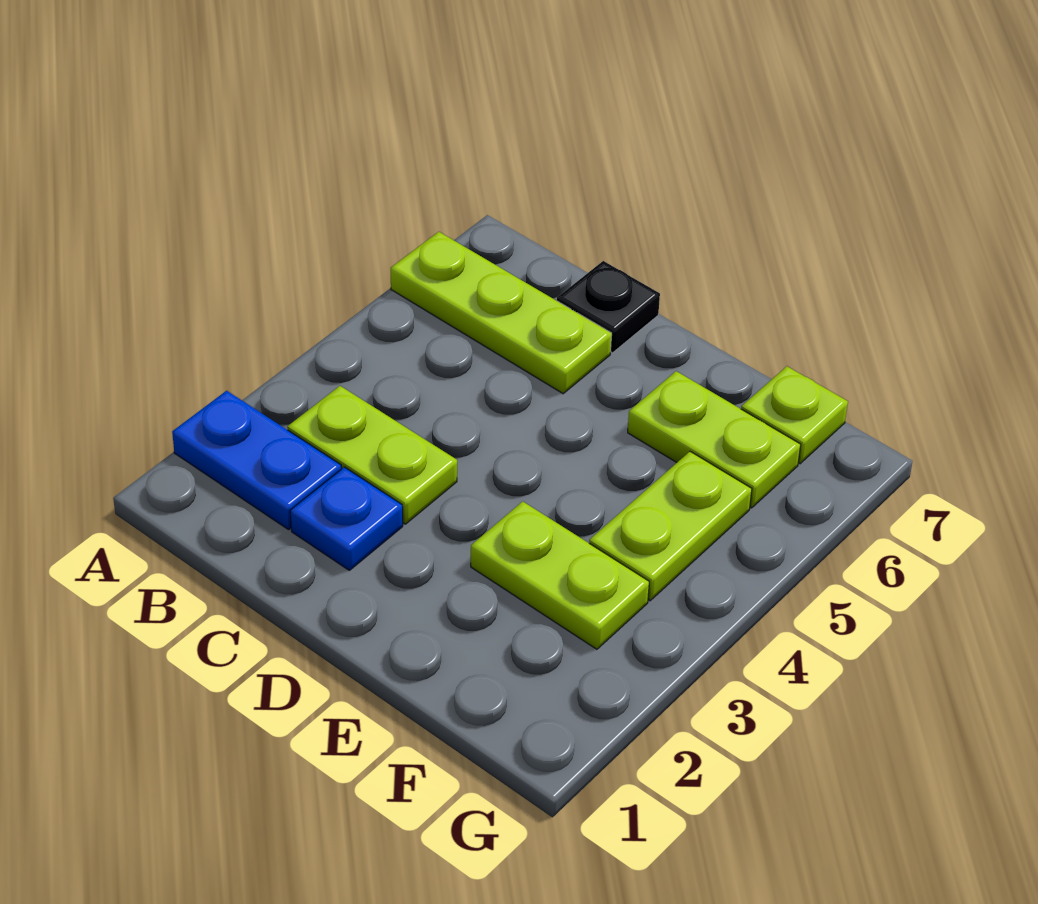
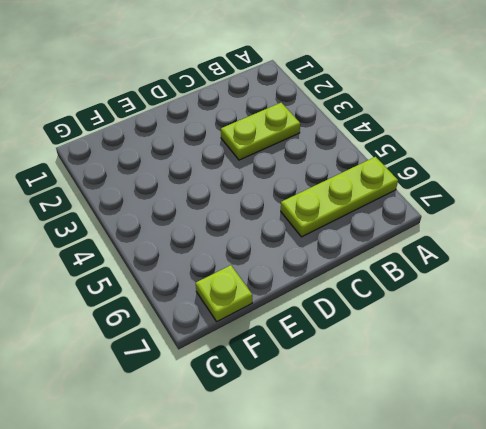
none -> blue 1x2 plate [172,391,342,530]
none -> blue 1x1 plate [290,467,403,570]

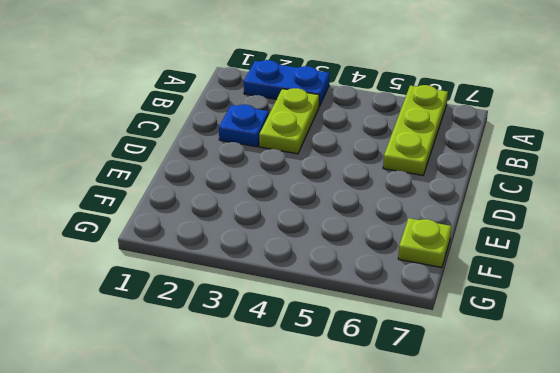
blue 1x2 plate [244,60,329,106] -> blue 1x2 plate turned to [172,391,342,530]
none -> black 1x1 plate [557,261,660,353]
none -> lime 1x2 plate [471,501,649,649]

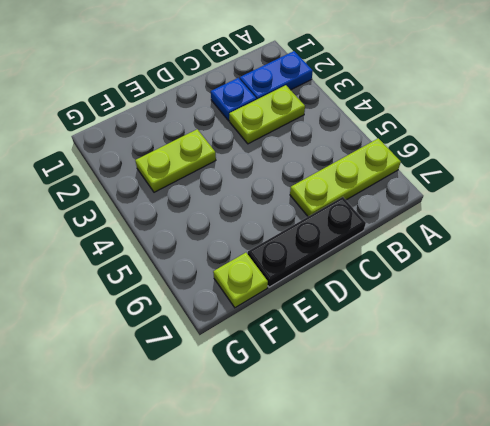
black 1x3 plate [248,197,366,287] -> black 1x1 plate [557,261,660,353]
none -> lime 1x2 plate [628,371,801,508]
none -> lime 1x2 plate [589,452,752,601]

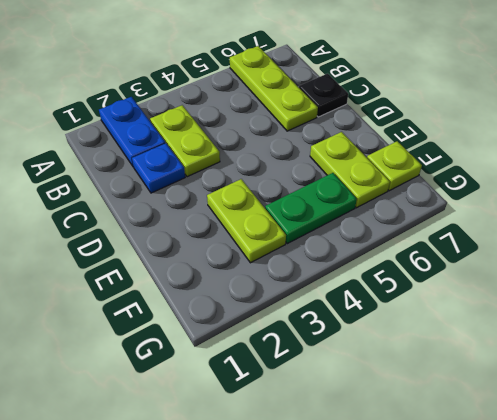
green 1x2 plate [265,173,357,244] -> lime 1x2 plate [589,452,752,601]

